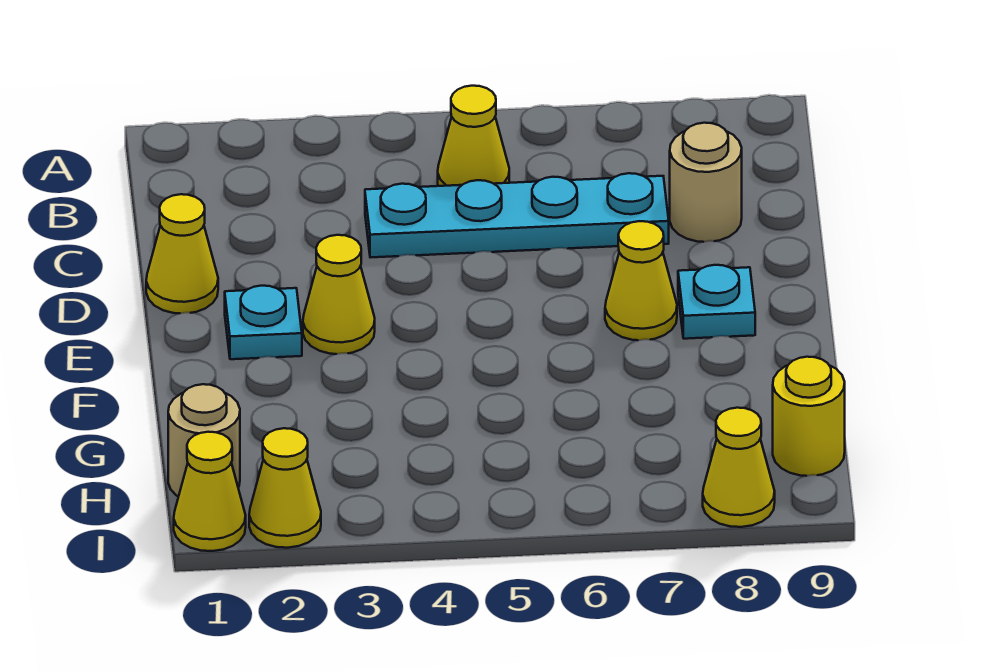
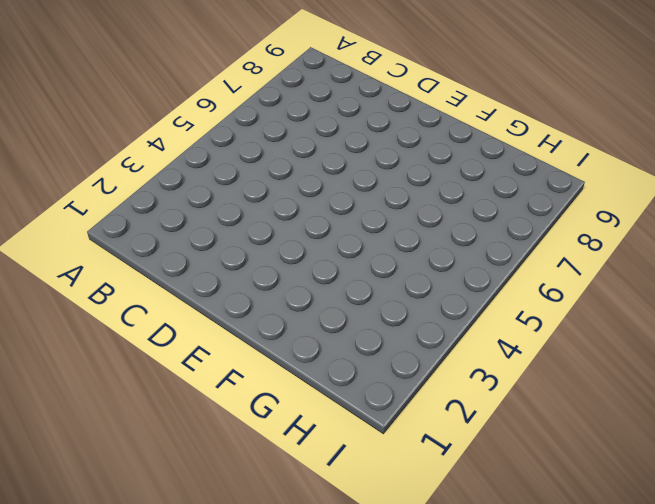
none -> yellow 1x1 cone [438,86,509,186]
none -> cyan 1x4 plate [365,173,669,258]
none -> tan 1x1 round brick [670,123,742,242]

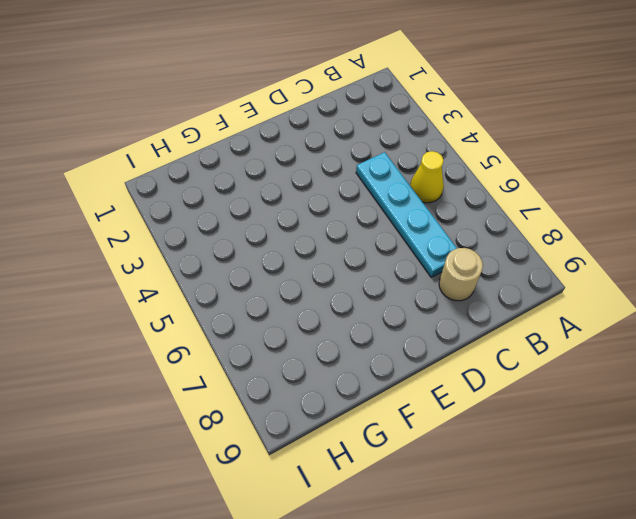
none -> yellow 1x1 cone [146,194,218,313]
none -> cyan 1x1 plate [225,286,302,359]
none -> yellow 1x1 cone [303,235,375,354]

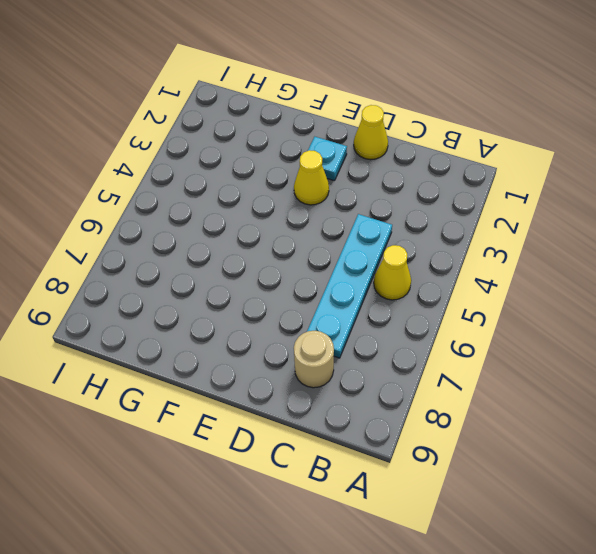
none -> yellow 1x1 cone [605,221,677,340]
none -> cyan 1x1 plate [678,265,755,339]
none -> tan 1x1 round brick [168,384,240,497]

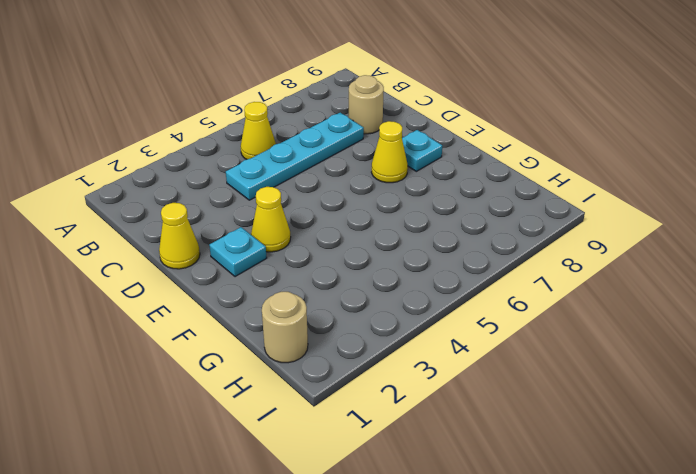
none -> yellow 1x1 round brick [773,357,845,476]
none -> yellow 1x1 cone [174,432,246,551]
none -> yellow 1x1 cone [249,428,321,548]

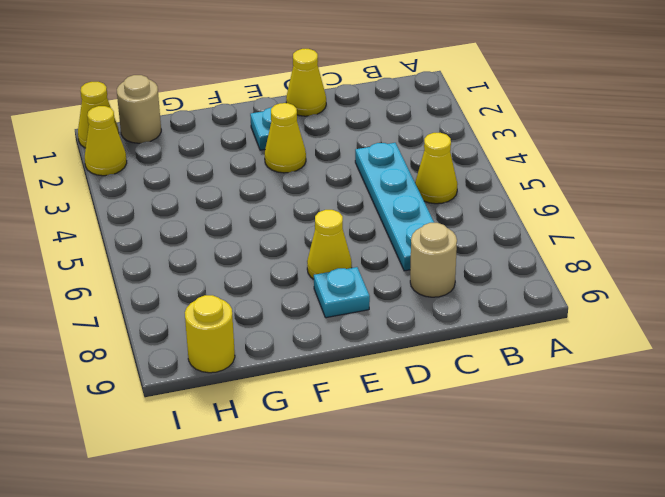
none -> yellow 1x1 cone [703,408,775,527]

